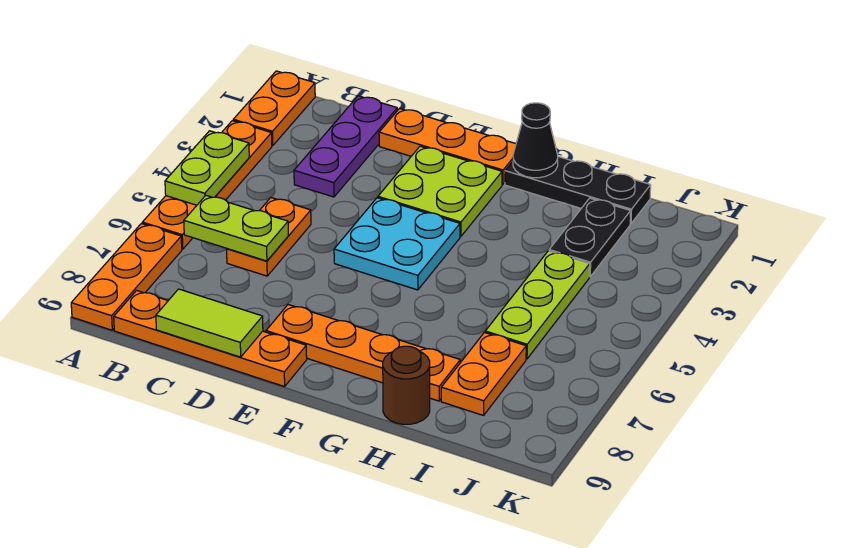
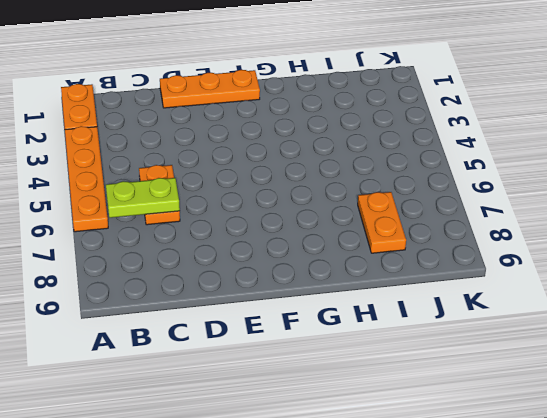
none -> orange 1x3 plate [71,224,182,330]
none -> orange 1x4 plate [114,291,307,387]
none -> purple 1x3 plate [294,96,397,197]

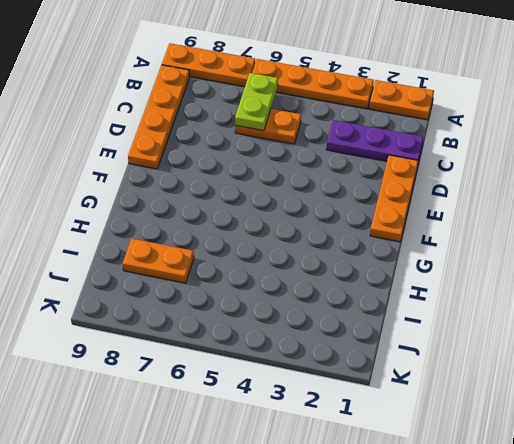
none -> lime 2x2 plate [378,146,502,237]
none -> cyan 2x2 plate [334,198,460,290]
none -> orange 1x4 plate [266,305,460,401]

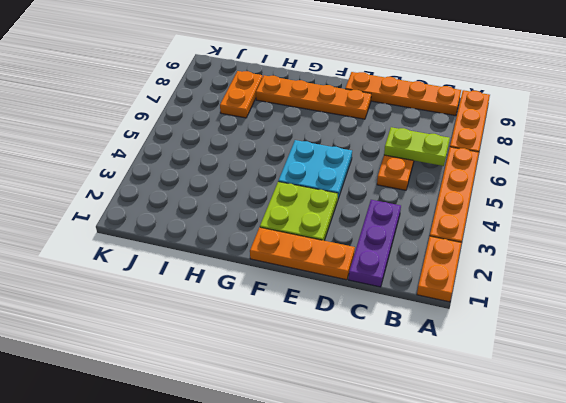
none -> black 1x3 plate [505,157,651,224]
none -> brown 1x1 round brick [383,346,430,424]
none -> black 1x2 plate [549,198,631,277]

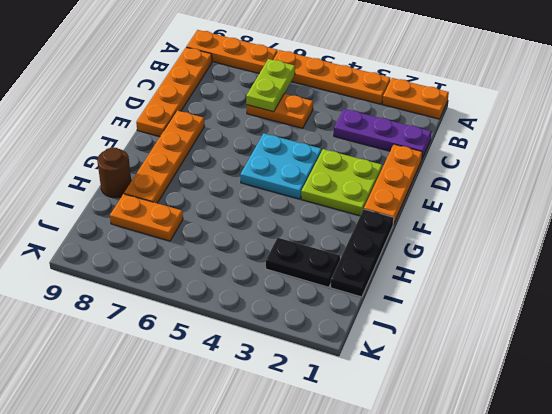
none -> lime 1x3 plate [485,251,590,359]
none -> lime 1x2 plate [165,131,249,205]
none -> lime 1x2 tile [156,289,263,357]

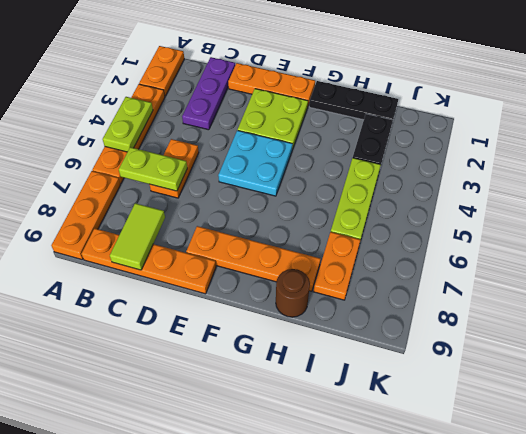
lime 1x2 tile [110,203,165,270] -> lime 1x2 tile turned to [156,289,263,357]
none -> black 1x1 cone [513,103,558,178]

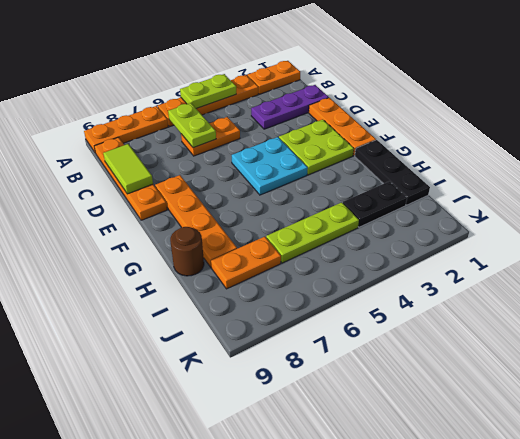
none -> black 1x1 cone [513,103,558,178]

